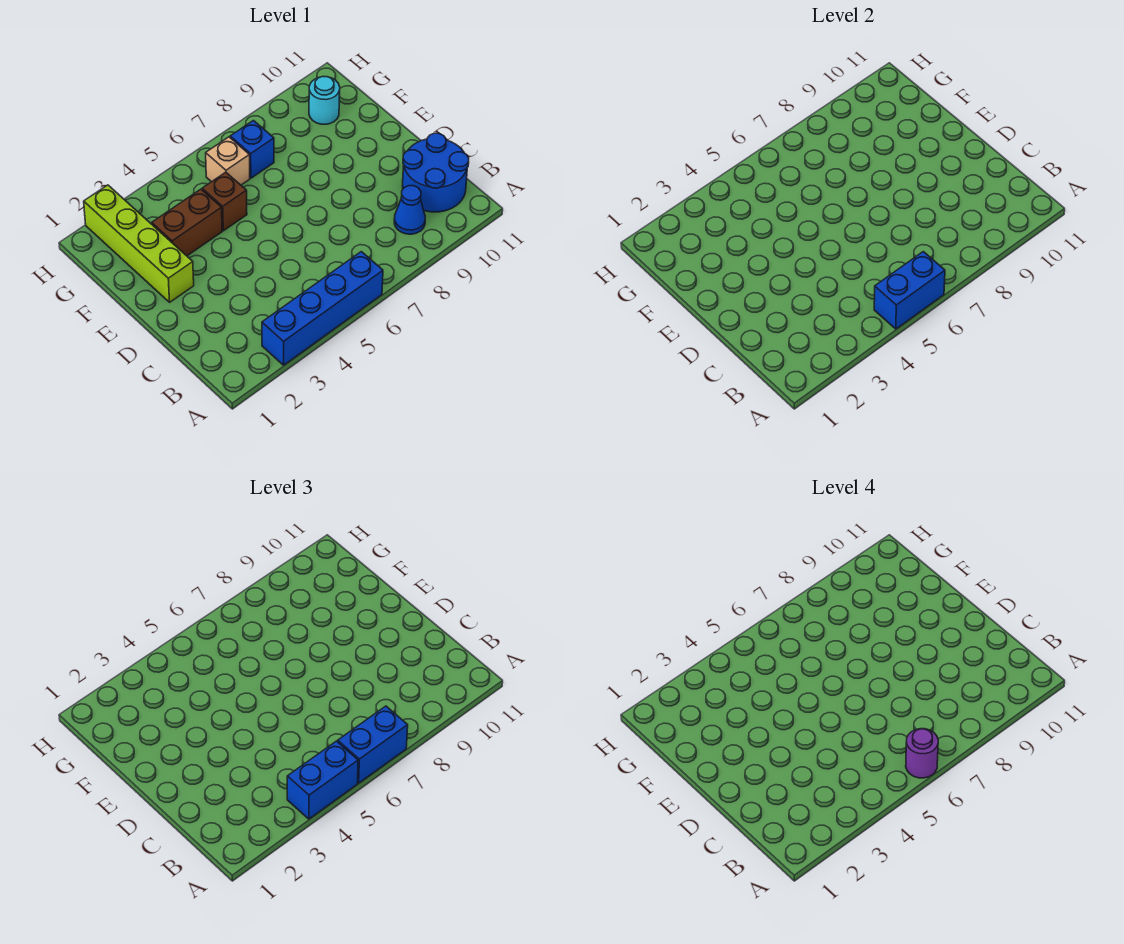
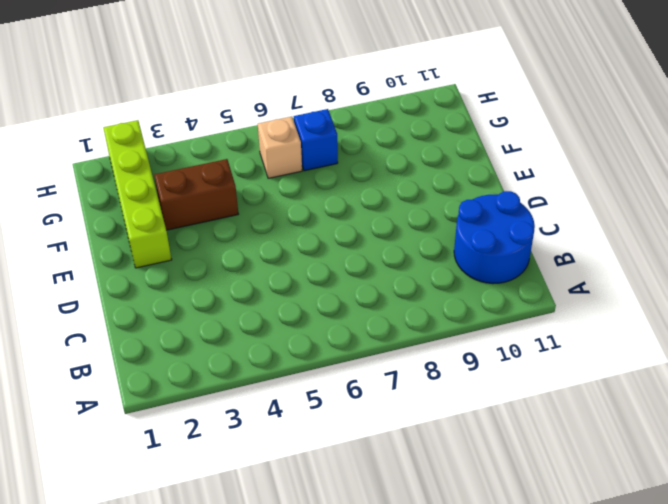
none -> blue 1x4 brick [262,252,383,365]
none -> blue 1x1 cone [394,186,425,234]
none -> brown 1x1 brick [202,172,247,231]

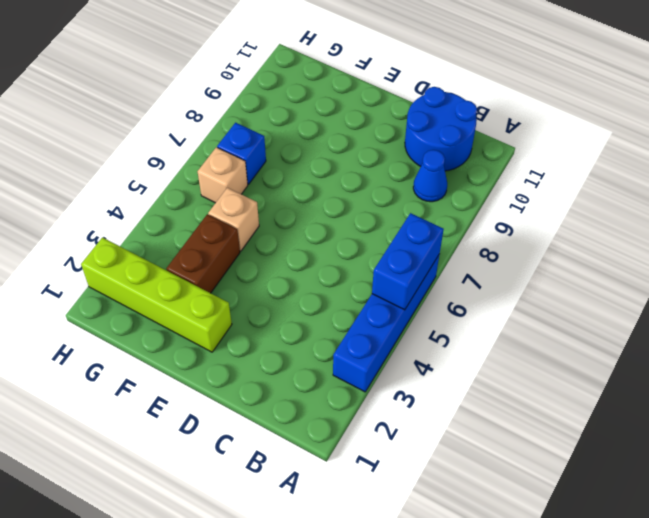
tan 1x1 brick [208,188,259,251] -> brown 1x1 brick [202,172,247,231]
none -> cyan 1x1 round brick [309,76,340,124]
none -> blue 1x2 brick [287,741,358,819]
none -> blue 1x2 brick [338,706,408,783]

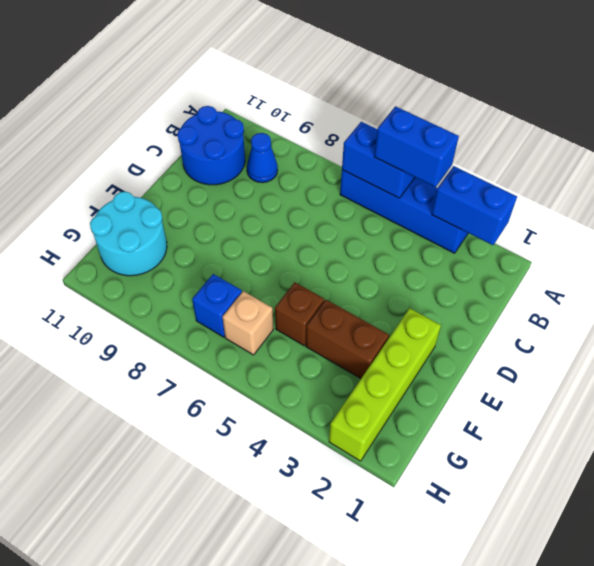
blue 1x2 brick [432,166,517,245] -> blue 1x2 brick moved to [338,706,408,783]
cyan 2x2 round brick [90,192,167,276] -> cyan 1x1 round brick [309,76,340,124]
none -> purple 1x1 round brick [906,729,938,778]

